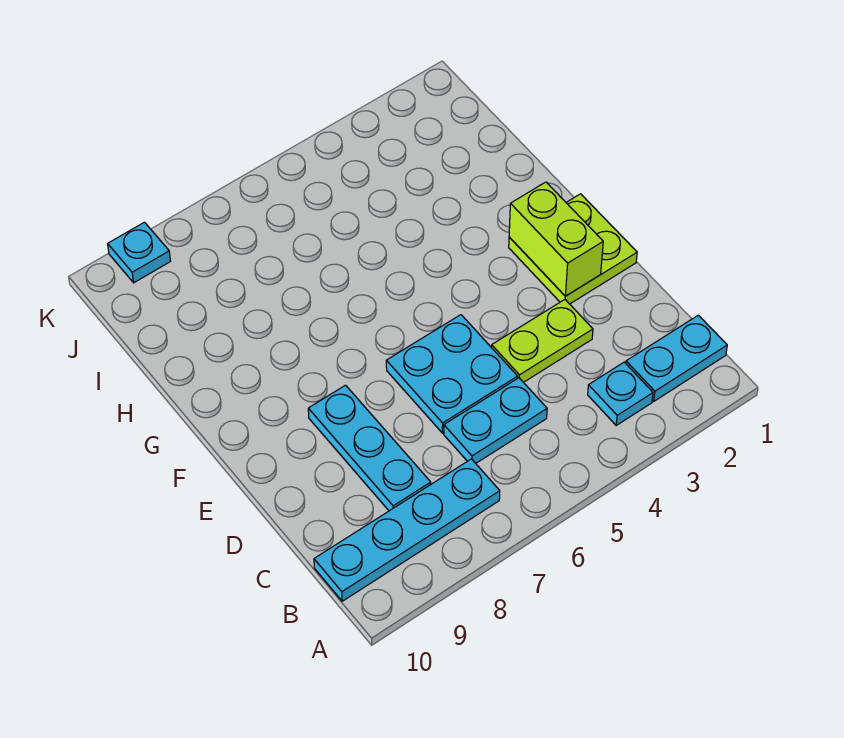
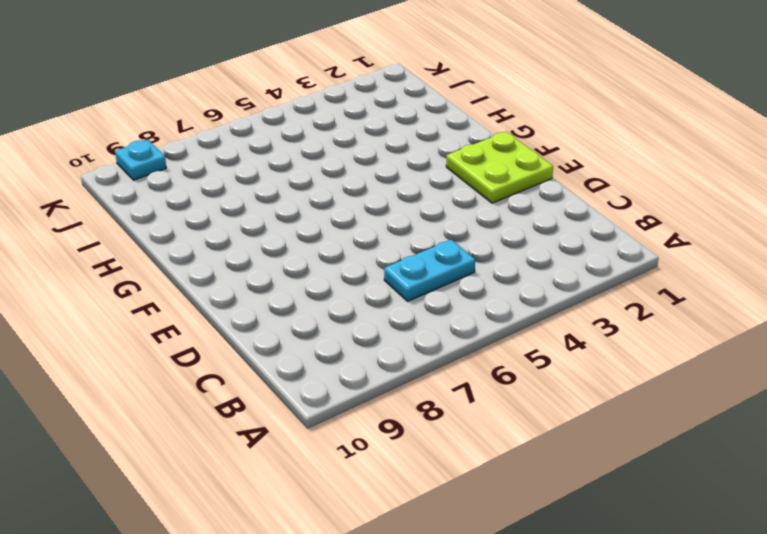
none -> cyan 1x2 plate [626,315,727,401]
none -> cyan 1x1 plate [588,362,653,425]

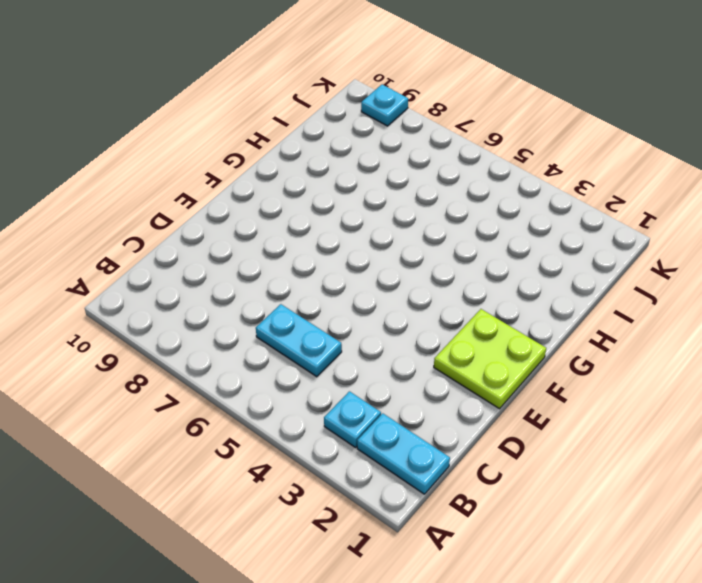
none -> cyan 1x4 plate [314,459,500,601]
none -> cyan 1x3 plate [308,385,431,511]

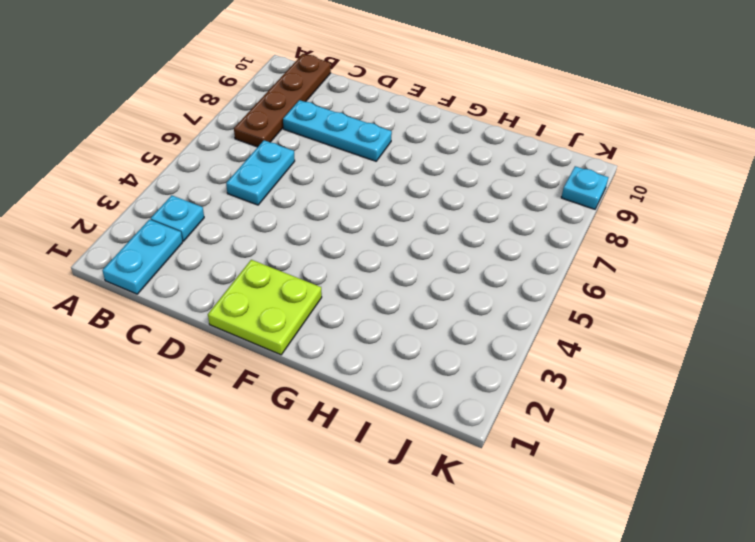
brown 1x4 plate [234,54,331,147] -> cyan 1x4 plate [314,459,500,601]
none -> lime 1x2 plate [492,300,593,382]
none -> cyan 2x2 plate [386,315,518,433]

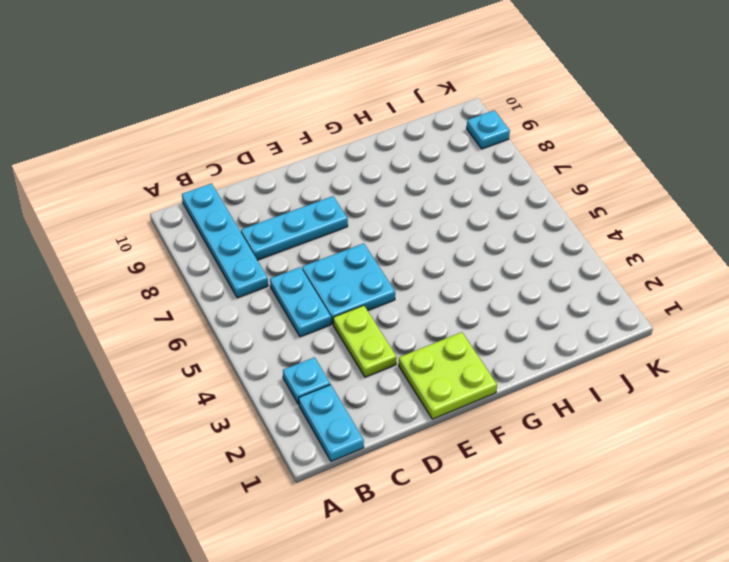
none -> lime 1x2 brick [509,182,603,296]

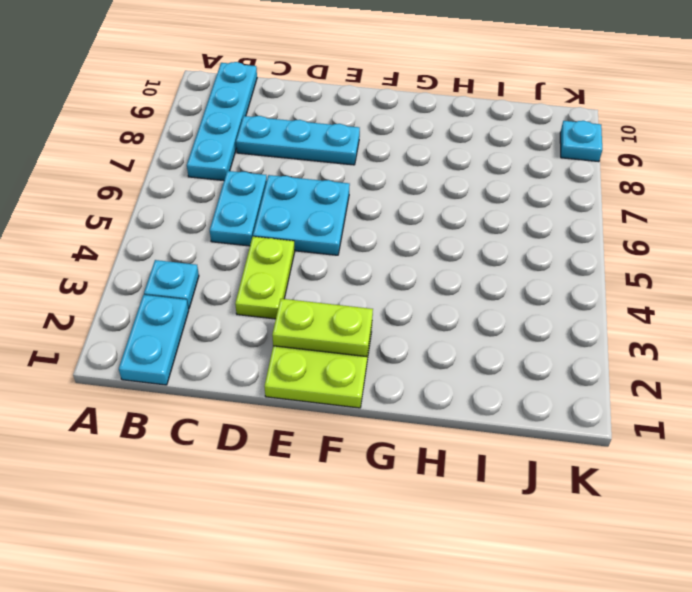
lime 1x2 plate [272,299,373,357] -> lime 1x2 brick [509,182,603,296]

